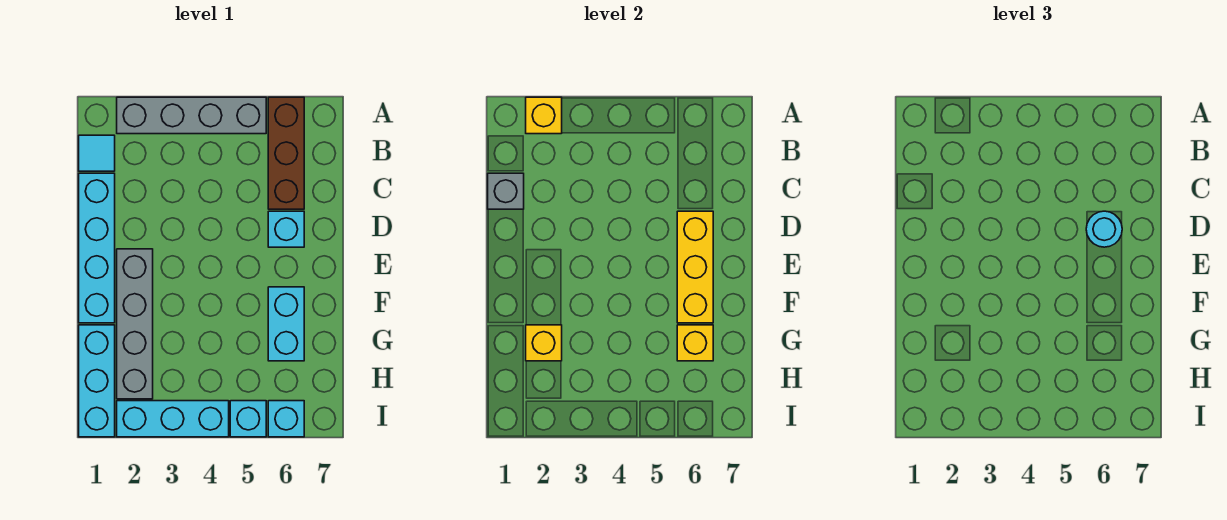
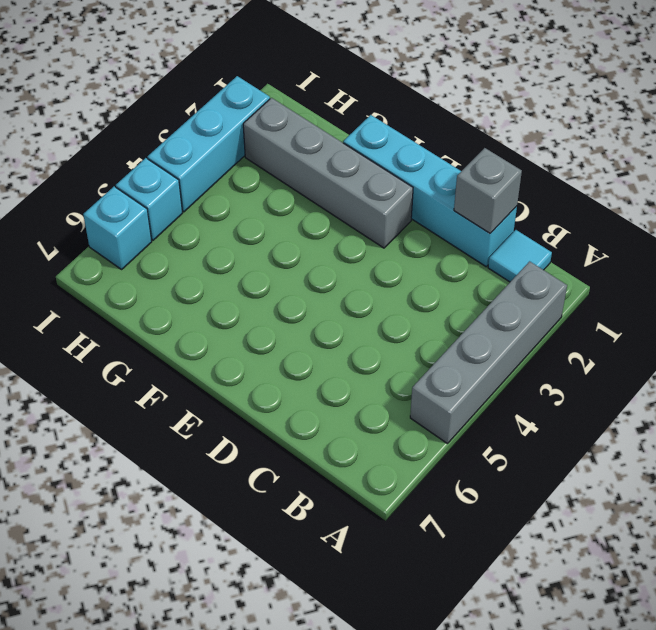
none -> brown 1x3 brick [268,97,304,209]
none -> cyan 1x1 brick [268,211,304,247]
none -> cyan 1x2 brick [268,287,304,361]

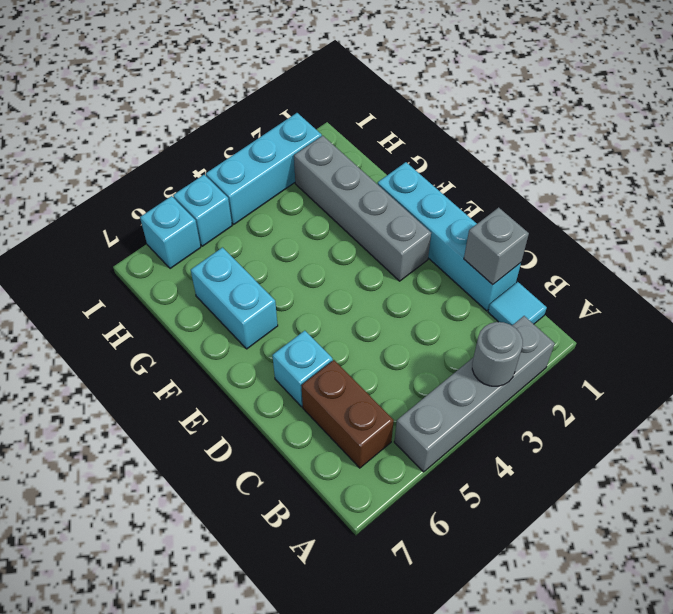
grey 1x1 round brick [472,322,523,386] -> none
brown 1x2 brick [301,360,394,468] -> brown 1x3 brick [268,97,304,209]
none -> cyan 1x3 brick [79,325,115,437]
none -> yellow 1x1 brick [526,97,562,134]
none -> yellow 1x3 brick [677,211,713,323]

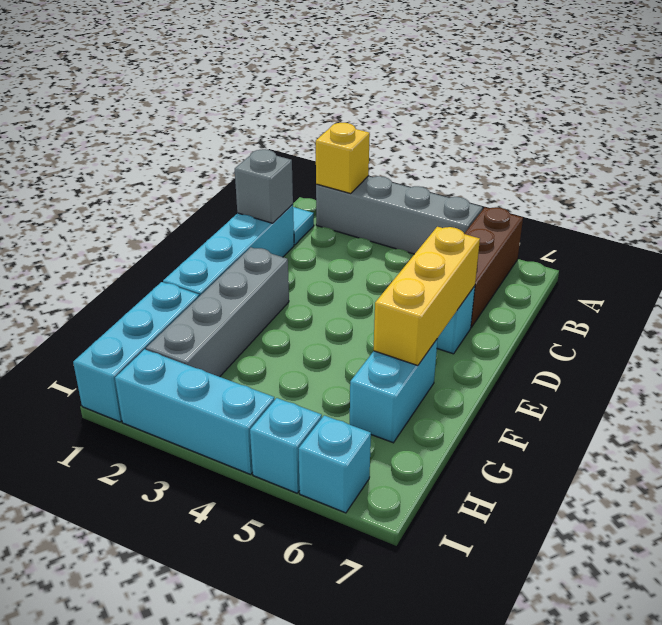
none -> yellow 1x1 brick [526,325,562,361]
none -> yellow 1x1 brick [677,325,713,361]
none -> cyan 1x1 round brick [1086,211,1122,247]

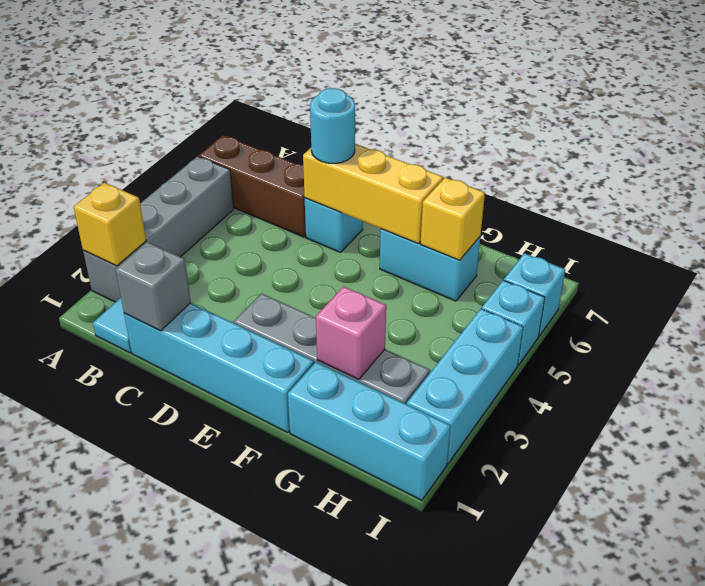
pink 1x1 brick [316,287,386,379] -> yellow 1x1 brick [526,325,562,361]

